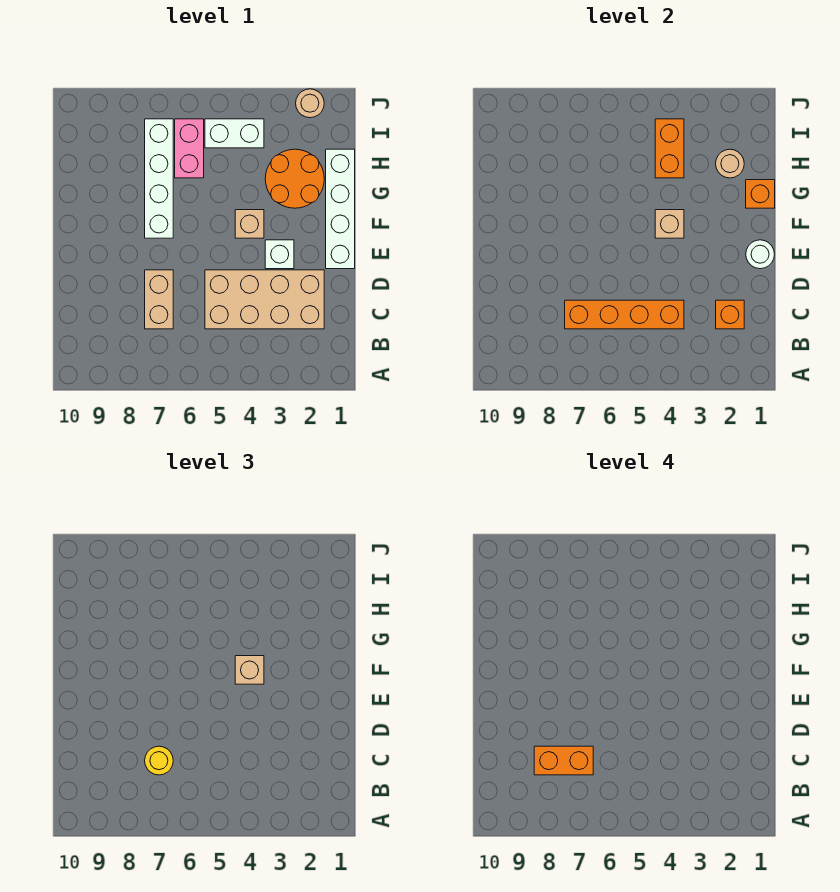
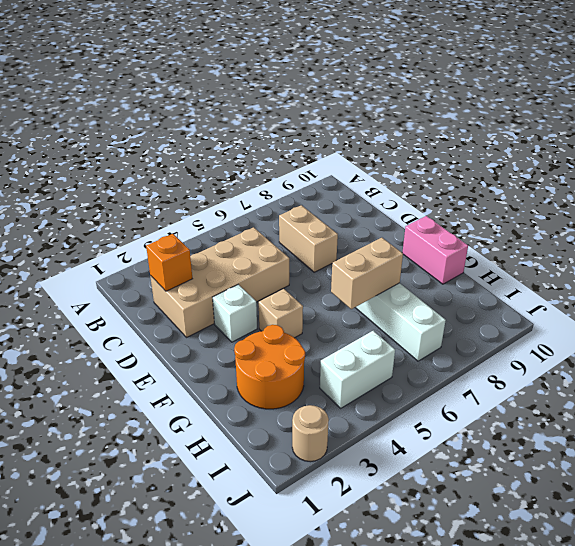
pink 1x2 brick [402,216,468,284] -> pink 1x2 brick moved to [175,119,204,178]
tan 1x2 brick [331,238,403,309] -> none
none -> white 1x4 brick [326,149,355,269]
none -> orange 1x4 brick [565,300,684,329]
none -> white 1x1 round brick [746,240,775,269]

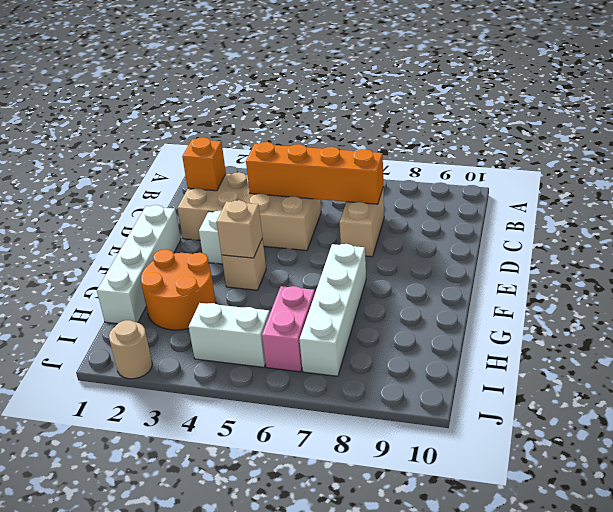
none -> white 1x1 round brick [746,240,775,269]
none -> orange 1x1 brick [746,180,775,208]
none -> tan 1x1 round brick [716,149,744,178]

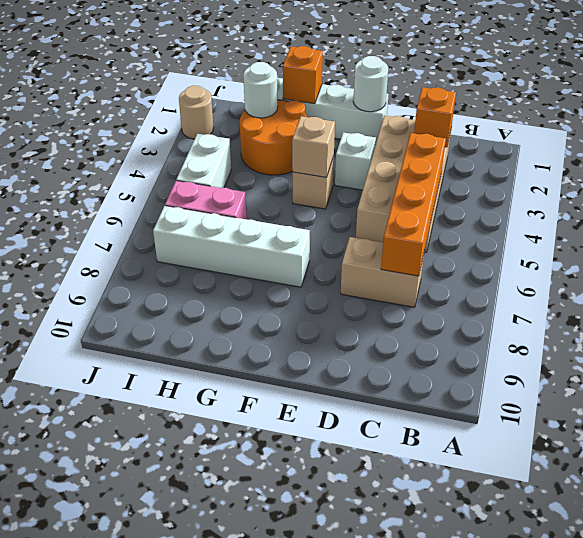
white 1x1 round brick [243,62,278,118] -> tan 1x1 round brick [716,149,744,178]
none -> orange 1x2 brick [655,119,684,178]
none -> yellow 1x1 round brick [145,746,173,775]
none -> tan 1x1 brick [235,656,264,684]

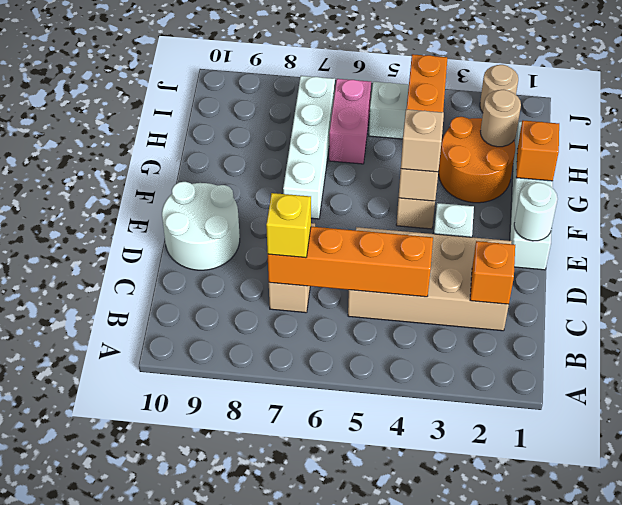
yellow 1x1 brick [266,193,311,258] -> yellow 1x1 round brick [145,746,173,775]
white 2x2 round brick [162,182,240,270] -> none
none -> orange 1x2 brick [534,746,593,775]

